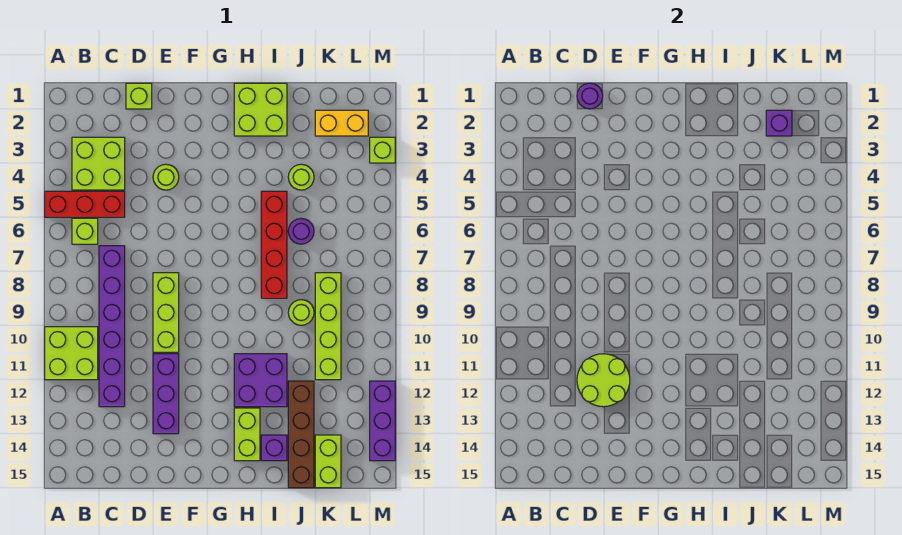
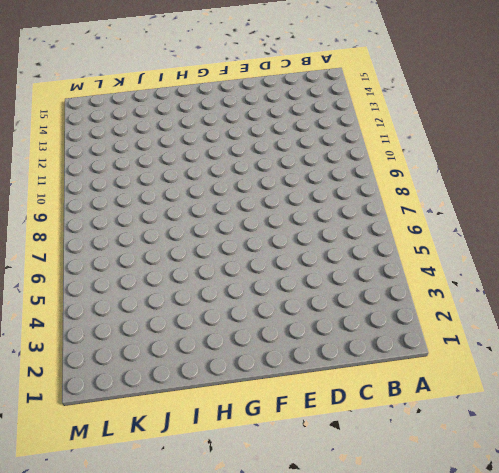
none -> red 1x3 brick [45,191,125,217]
none -> lime 2x2 brick [45,327,98,380]
none -> lime 2x2 brick [72,137,125,190]

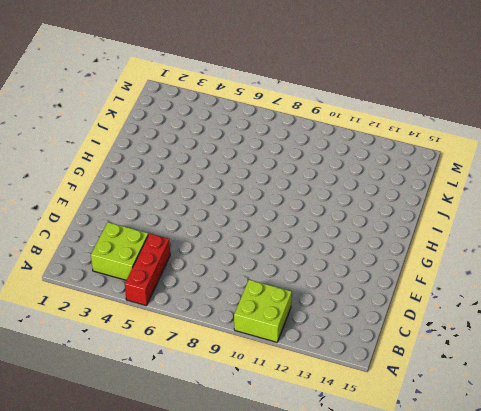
none -> lime 1x1 brick [72,218,98,244]
none -> purple 1x6 brick [99,246,125,407]
none -> lime 1x1 brick [126,83,152,109]

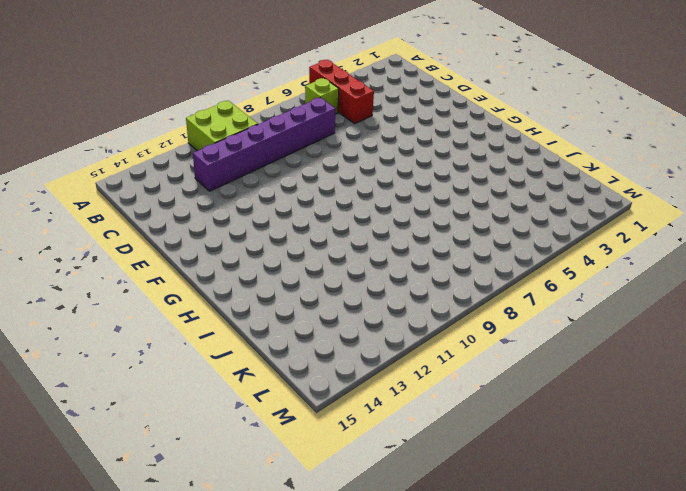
none -> lime 2x2 brick [72,137,125,190]
none -> lime 1x1 brick [126,83,152,109]
none -> lime 1x1 round brick [153,164,179,190]

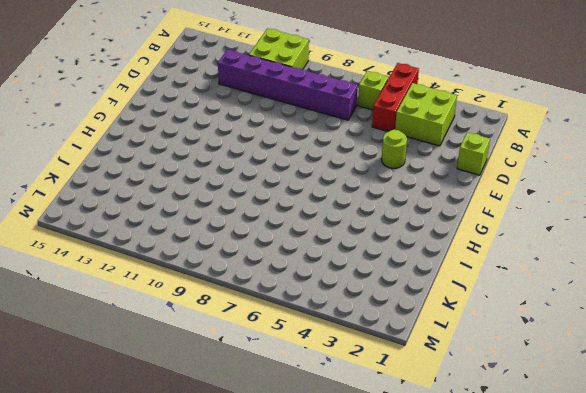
none -> lime 1x3 brick [153,273,179,352]
none -> purple 1x3 brick [153,354,179,434]
none -> lime 2x2 brick [234,83,287,136]

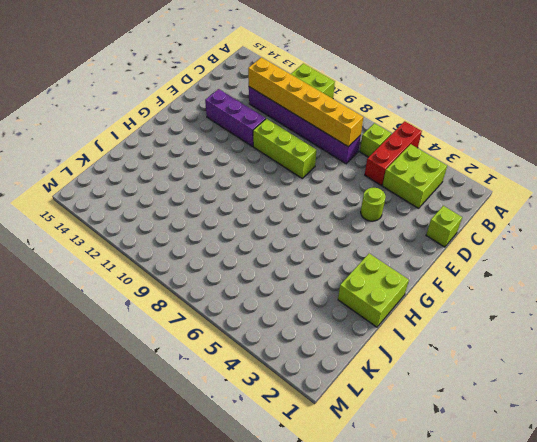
yellow 1x6 brick [248,57,363,147] -> none
none -> purple 2x2 brick [234,354,287,407]
none -> lime 1x2 brick [234,408,260,461]
none -> red 1x4 brick [261,191,287,298]

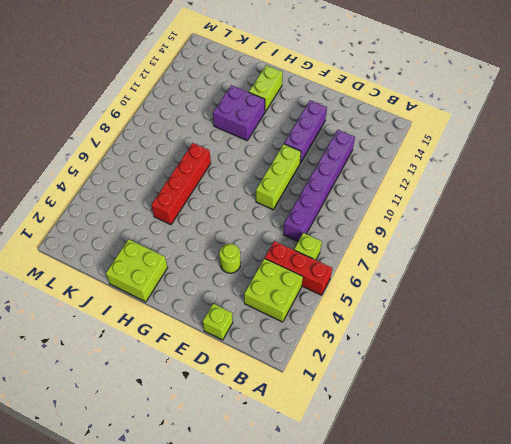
none -> lime 2x2 brick [45,327,98,380]
none -> purple 1x1 brick [261,435,287,461]
none -> lime 1x1 round brick [288,164,314,190]

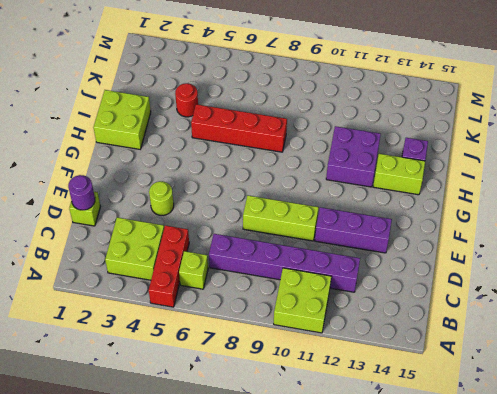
red 1x1 round brick [175,83,198,117] -> lime 1x1 round brick [288,164,314,190]
none -> purple 1x1 round brick [288,219,314,244]
none -> lime 1x1 round brick [288,300,314,325]
none -> brown 1x4 brick [288,381,314,488]

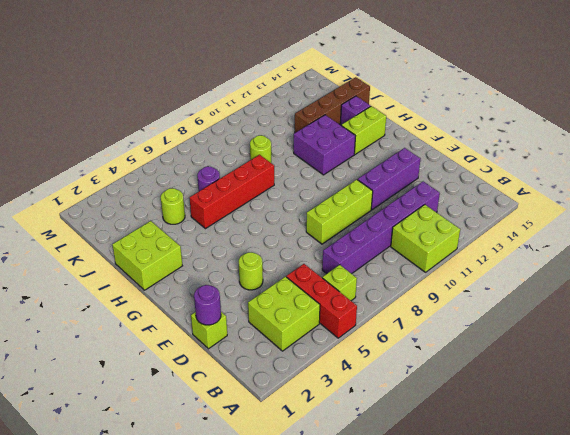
none -> yellow 1x2 brick [315,110,368,136]
none -> lime 1x4 brick [315,273,341,380]
none -> lime 1x2 brick [315,435,341,488]

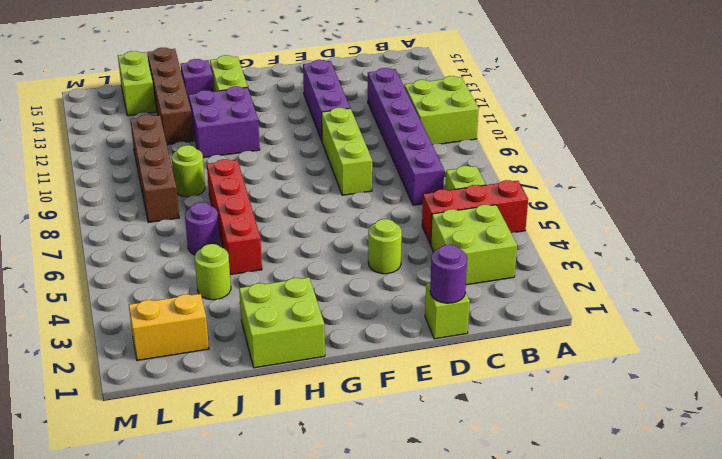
brown 1x4 brick [130,115,179,223] -> lime 1x4 brick [315,273,341,380]
none -> lime 1x1 brick [370,137,395,163]
none -> purple 1x3 brick [370,381,395,461]
none -> lime 2x2 round brick [577,354,630,407]

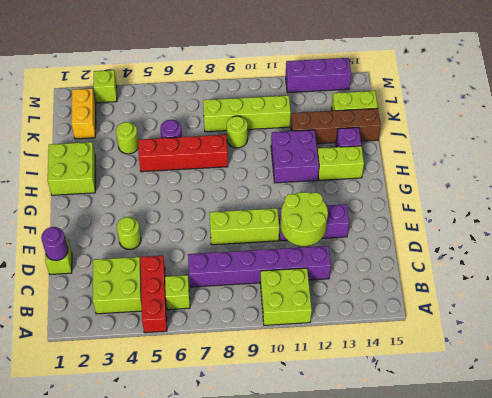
none -> purple 1x1 brick [766,110,792,136]

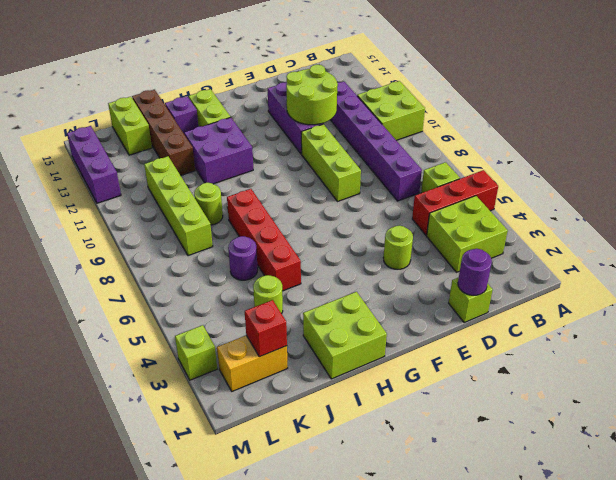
red 1x1 brick [245,300,287,357] -> purple 1x1 brick [766,110,792,136]

